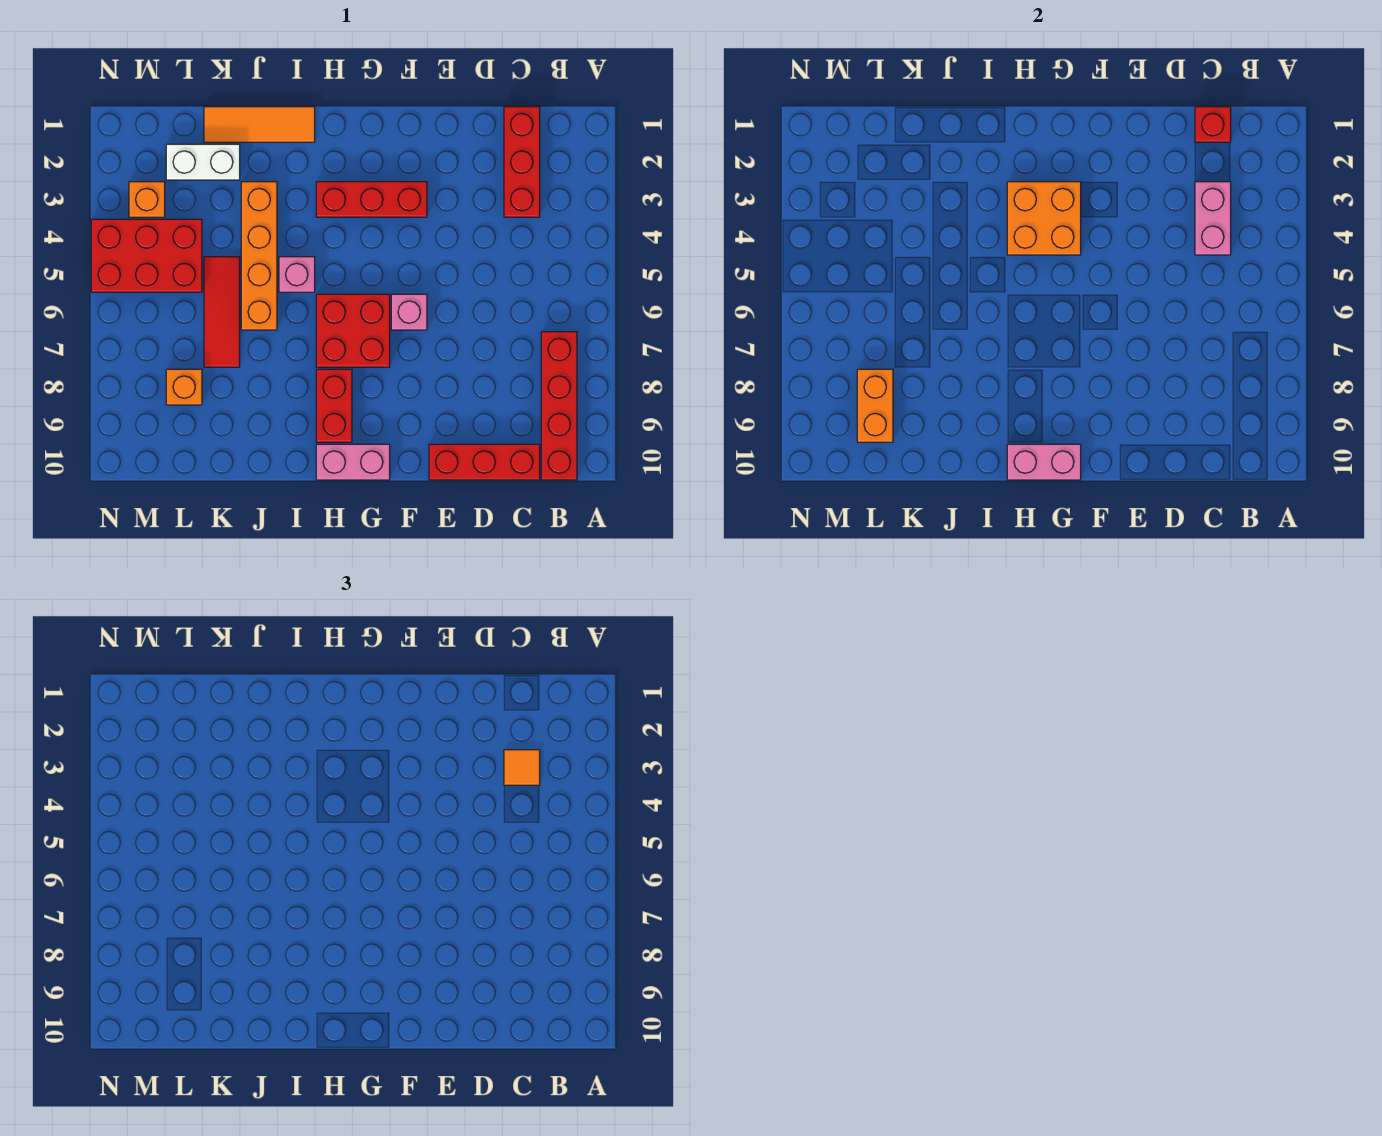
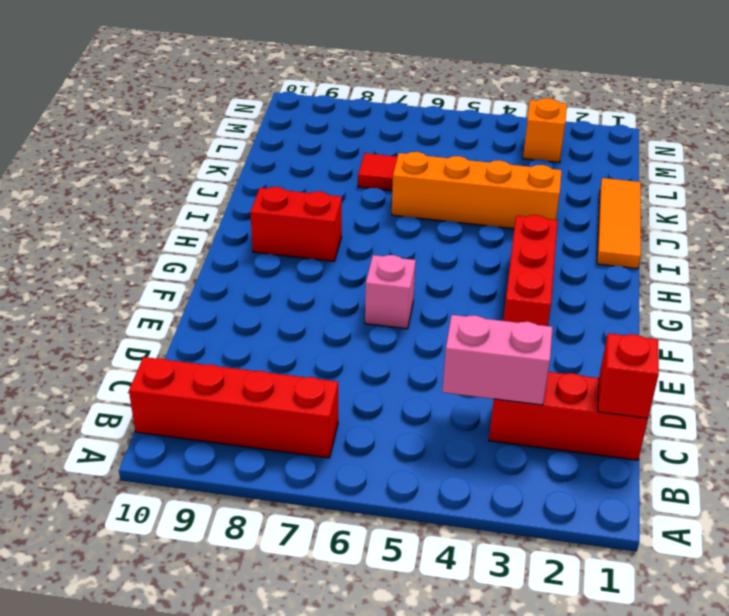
none -> red 1x3 brick [429,444,540,480]
none -> red 2x2 brick [316,294,390,367]
none -> pink 1x2 brick [316,444,390,480]

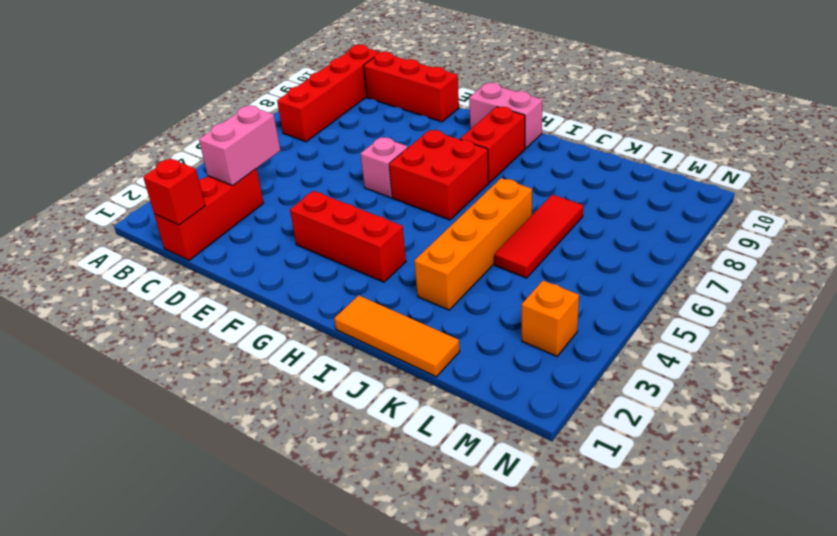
none -> pink 1x1 brick [279,257,315,292]
none -> white 1x2 brick [166,144,240,180]
none -> red 2x3 brick [91,219,202,292]

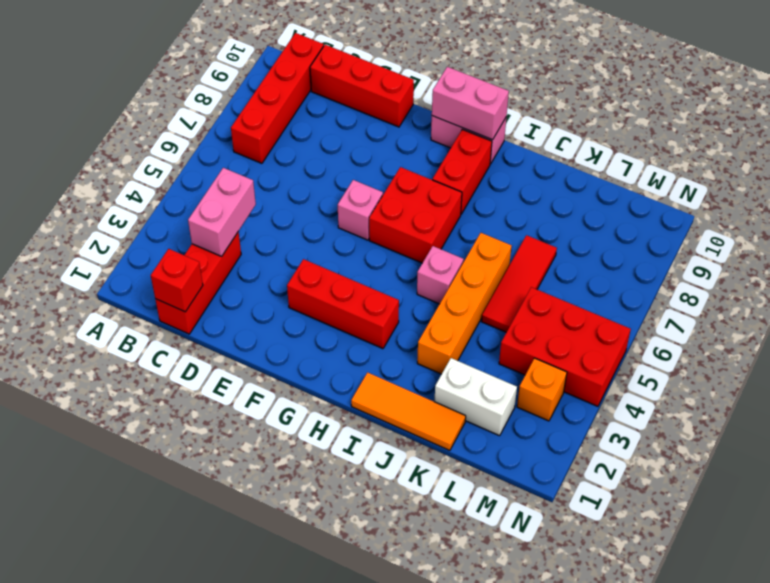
none -> orange 1x1 brick [166,369,202,405]
none -> orange 2x2 brick [1007,182,1081,255]
none -> orange 1x2 brick [857,369,893,442]

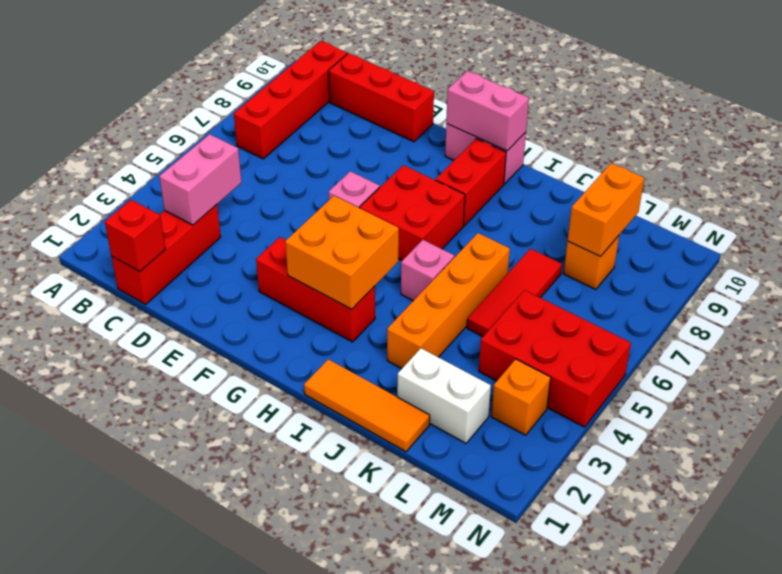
none -> orange 1x1 tile [504,750,540,785]

